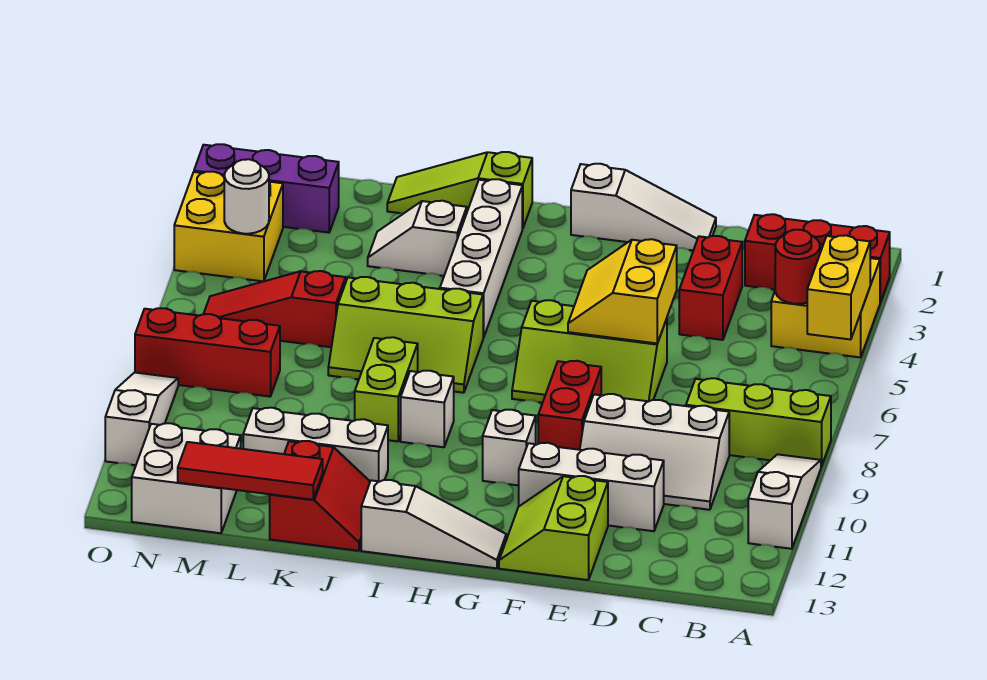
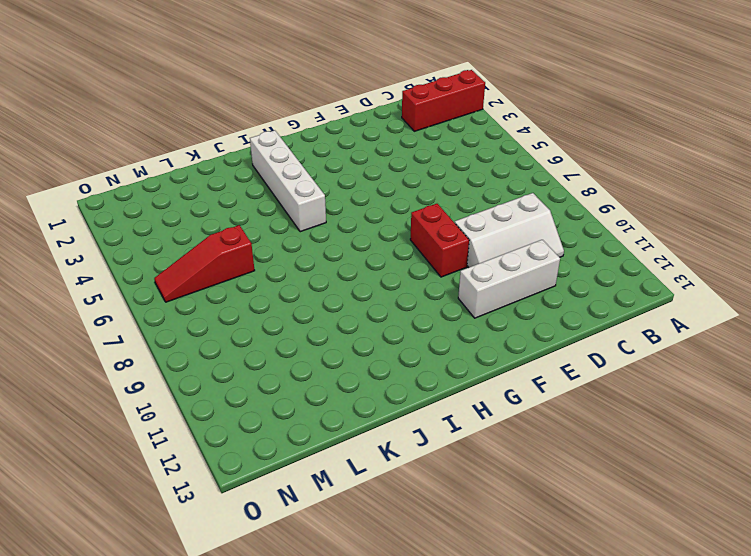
none -> yellow 2x2 brick [771,258,880,357]
none -> lime 1x3 brick [686,378,831,467]
none -> white 1x3 slope [748,454,821,549]
none -> red 1x2 brick [679,236,742,340]

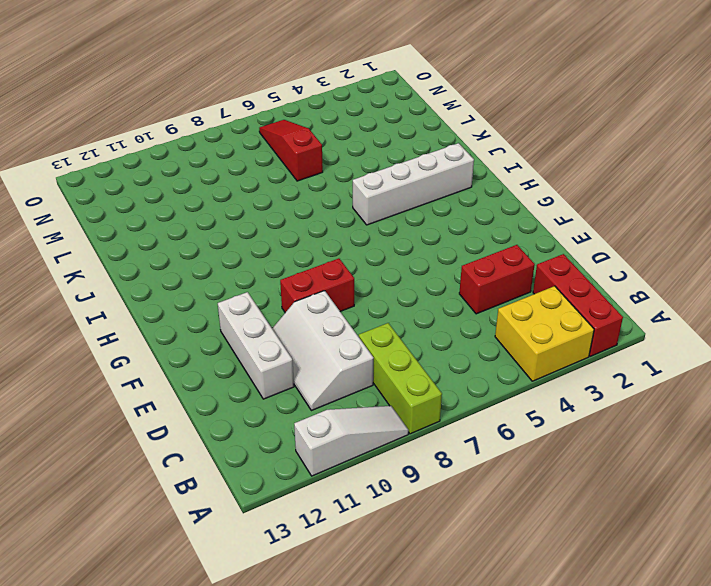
none -> white 1x3 slope [571,164,716,250]
none -> lime 2x3 slope [512,300,667,403]
none -> lime 2x2 slope [499,476,608,580]
none -> white 1x1 brick [483,410,536,485]

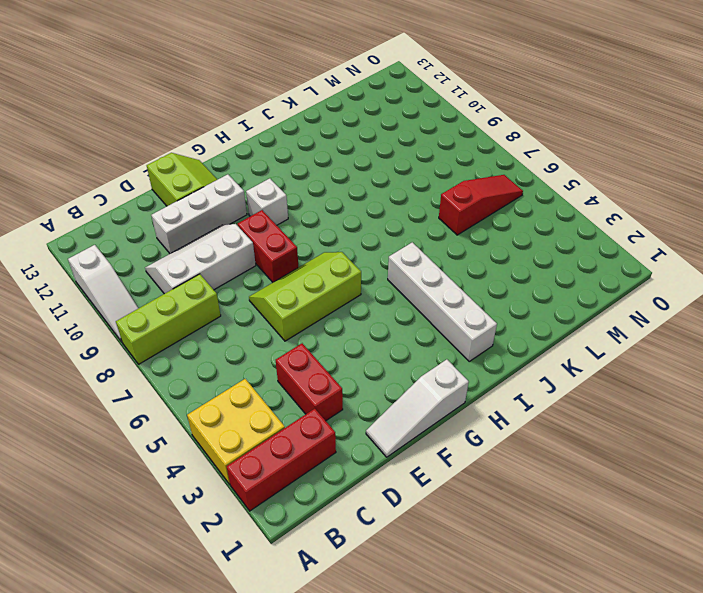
none -> white 1x3 slope [361,480,506,568]
none -> lime 1x3 slope [387,152,532,229]
none -> lime 2x3 slope [328,277,483,393]
none -> white 1x1 brick [401,371,454,447]

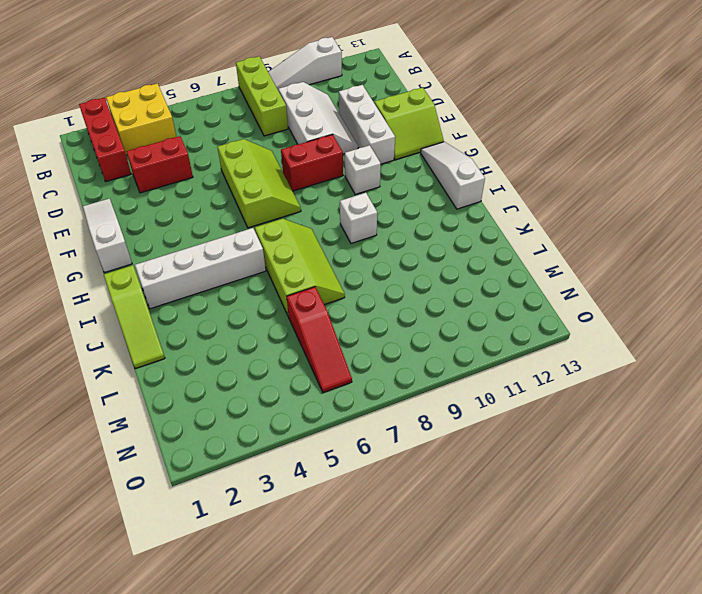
none -> white 1x2 slope [368,201,467,276]
none -> lime 1x2 brick [355,337,418,441]
none -> white 1x3 brick [243,408,388,481]
none -> red 2x2 slope [270,441,370,551]

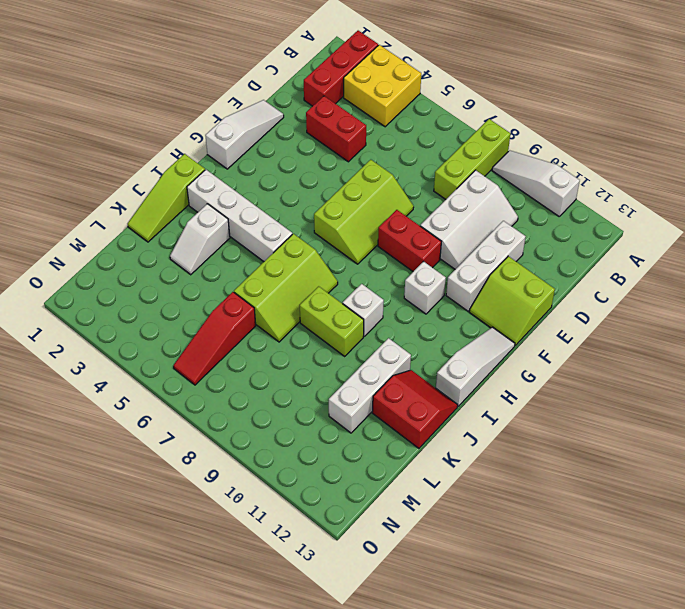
none -> purple 1x3 brick [194,144,339,233]
none -> red 1x3 brick [135,308,280,397]
none -> white 2x2 brick [132,423,241,533]
none -> yellow 2x2 brick [174,172,283,281]

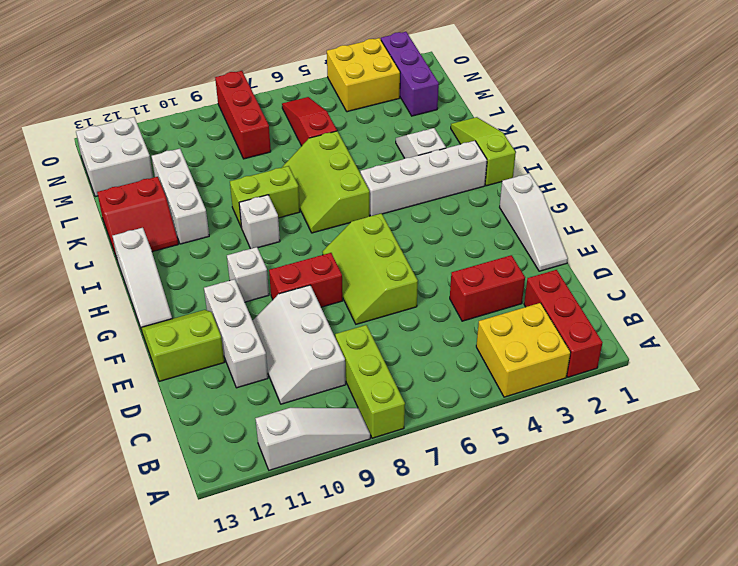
none -> white 1x3 slope [105,372,178,465]
none -> yellow 1x2 brick [807,235,870,340]
none -> red 1x1 round brick [775,230,820,304]
none -> yellow 2x2 slope [568,239,677,343]

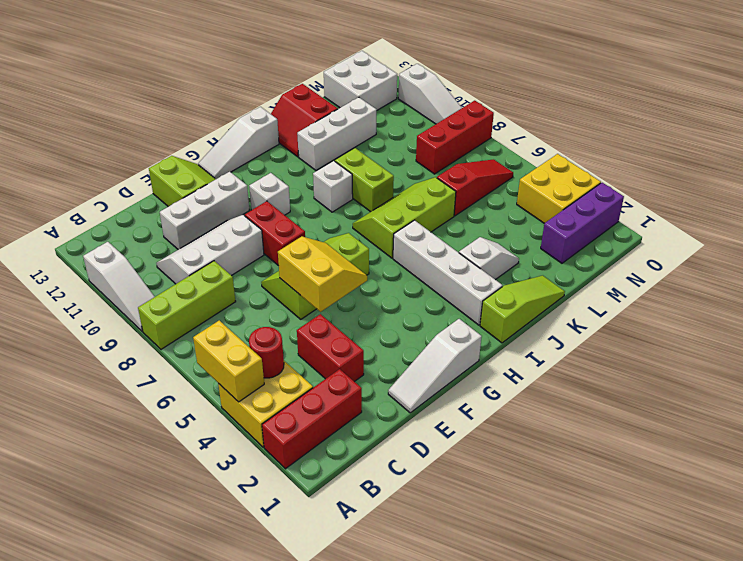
none -> red 1x3 tile [178,442,323,500]
none -> white 1x1 round brick [224,159,269,234]

